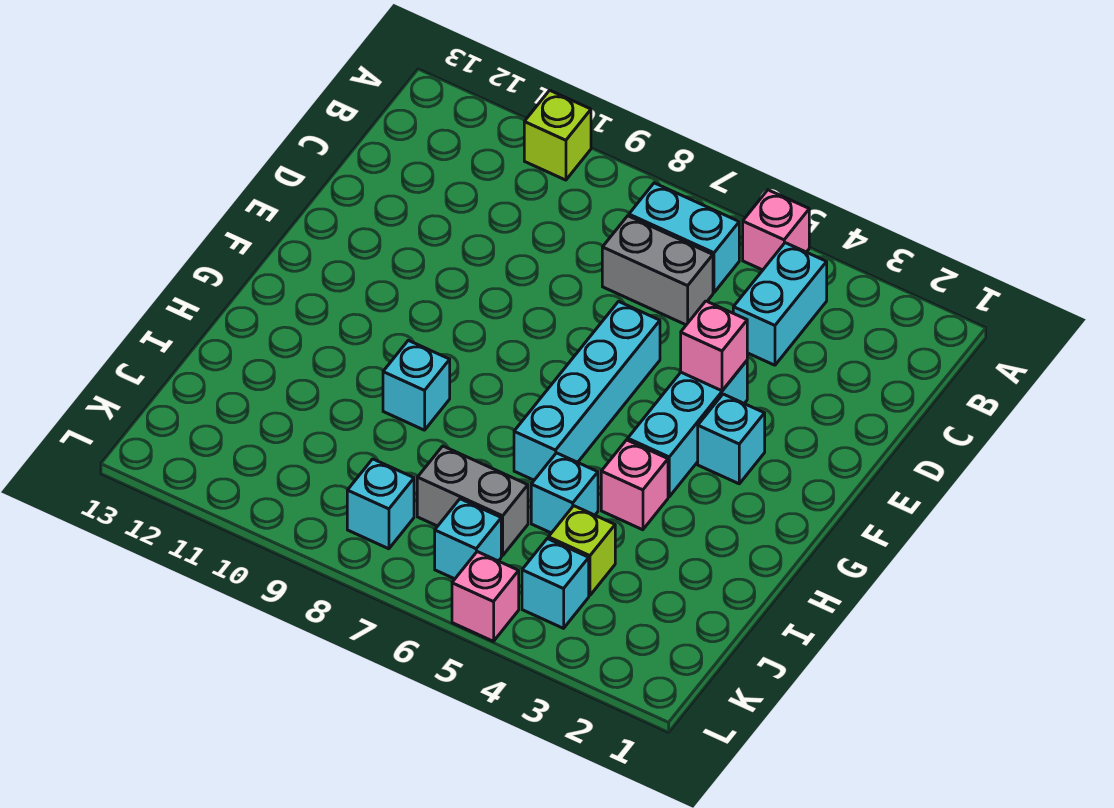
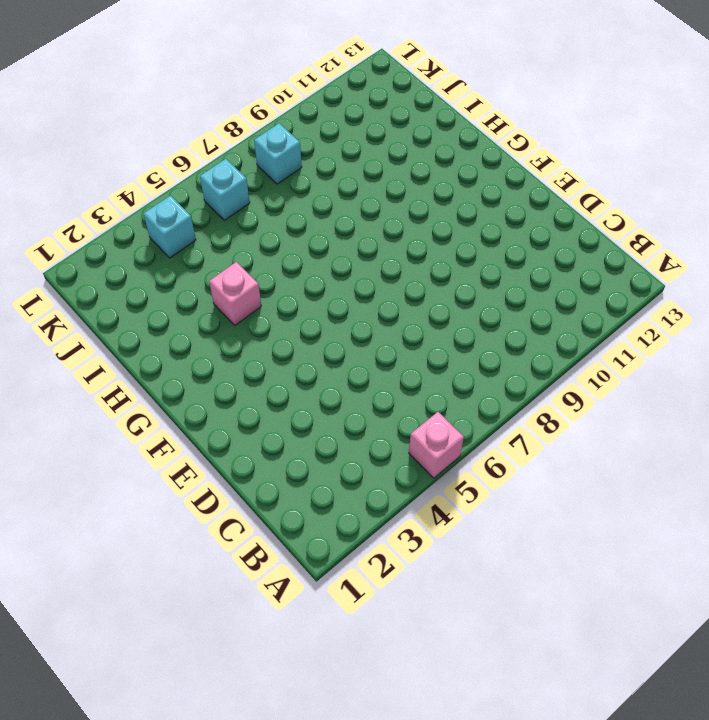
none -> lime 1x1 brick [524,90,591,180]
none -> cyan 1x2 brick [733,243,827,365]
none -> cyan 1x2 brick [629,183,739,293]

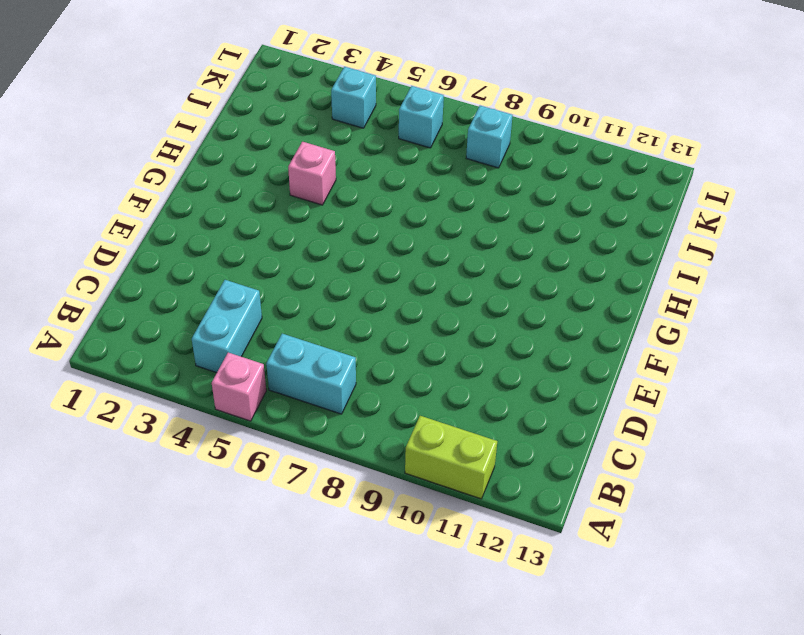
lime 1x2 brick [405,416,497,499] -> lime 1x1 brick [524,90,591,180]
none -> grey 1x2 brick [602,216,713,325]
none -> cyan 1x3 brick [628,361,747,497]
none -> cyan 1x4 brick [514,302,660,480]

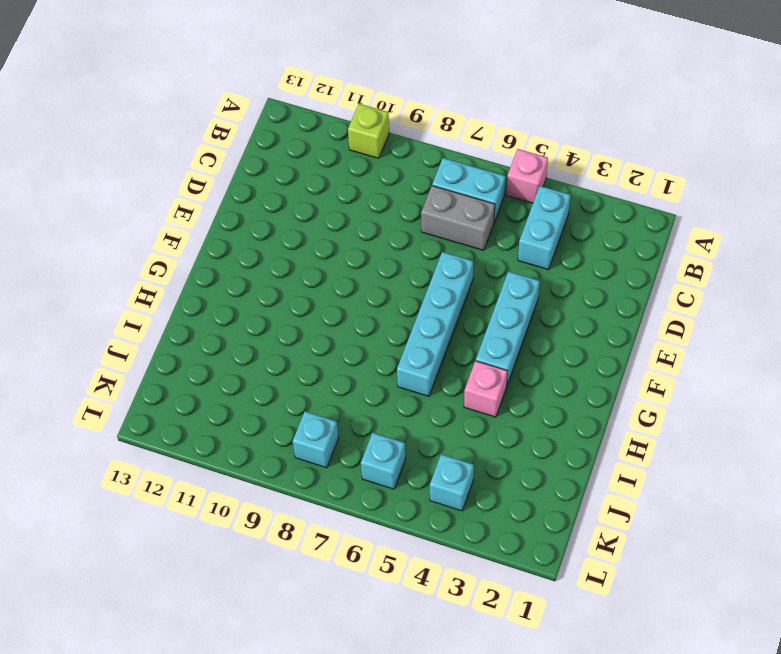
none -> cyan 1x1 brick [698,394,765,484]
none -> cyan 1x1 brick [383,340,450,430]
none -> cyan 1x1 brick [531,453,598,533]

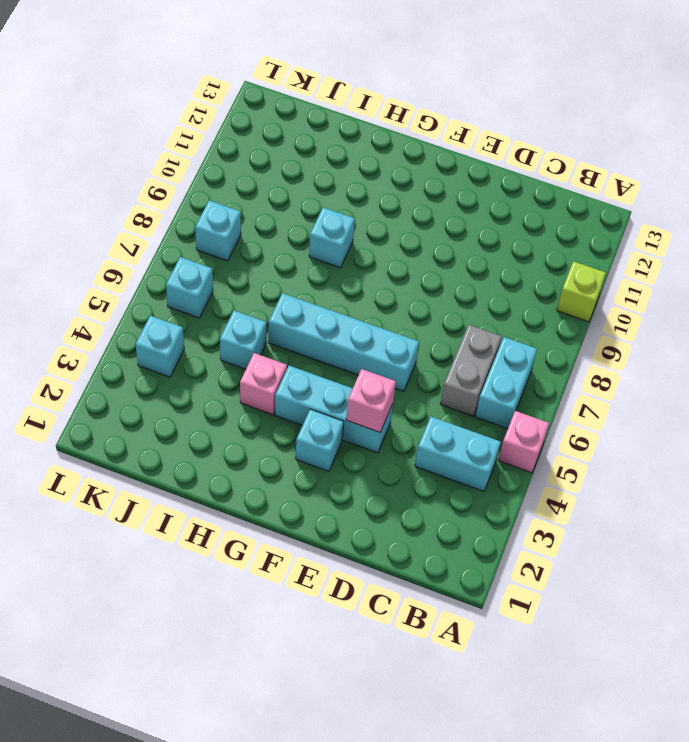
none -> lime 1x1 brick [548,506,615,595]
none -> grey 1x2 brick [417,446,528,556]
none -> pink 1x1 brick [452,552,519,641]

